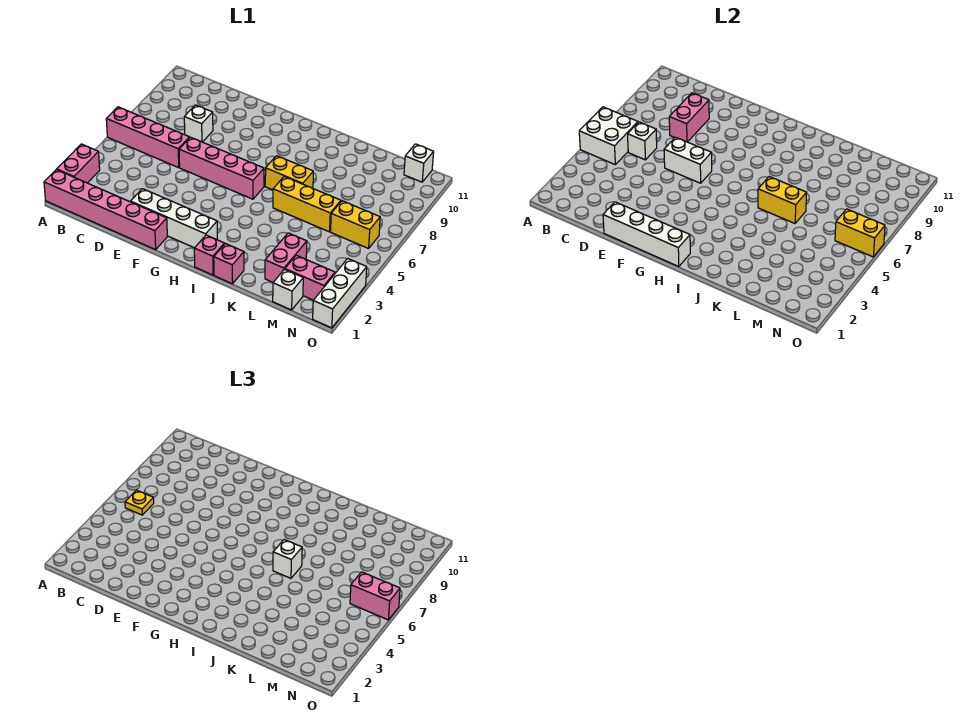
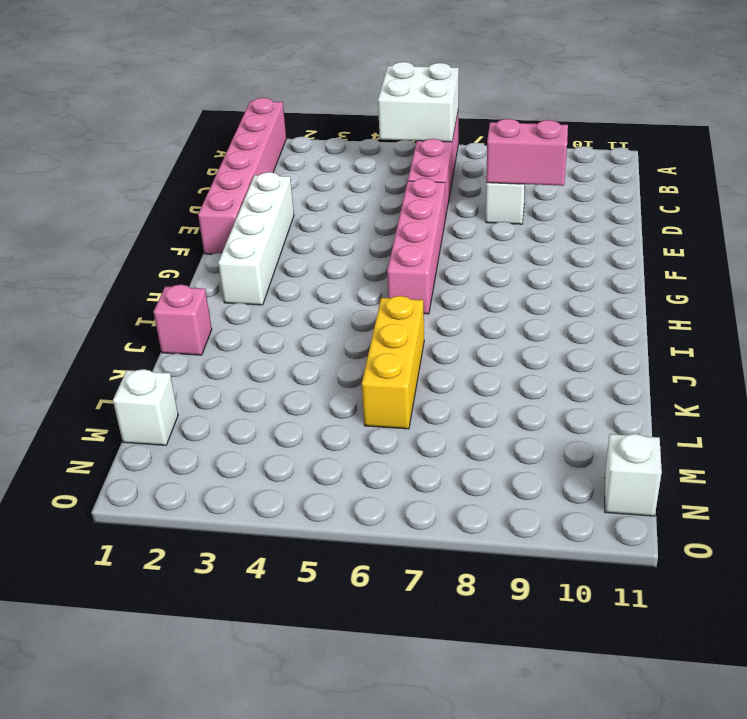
none -> pink 1x2 brick [57,144,100,183]
none -> pink 1x1 brick [194,235,224,275]
none -> yellow 1x2 brick [265,156,313,190]

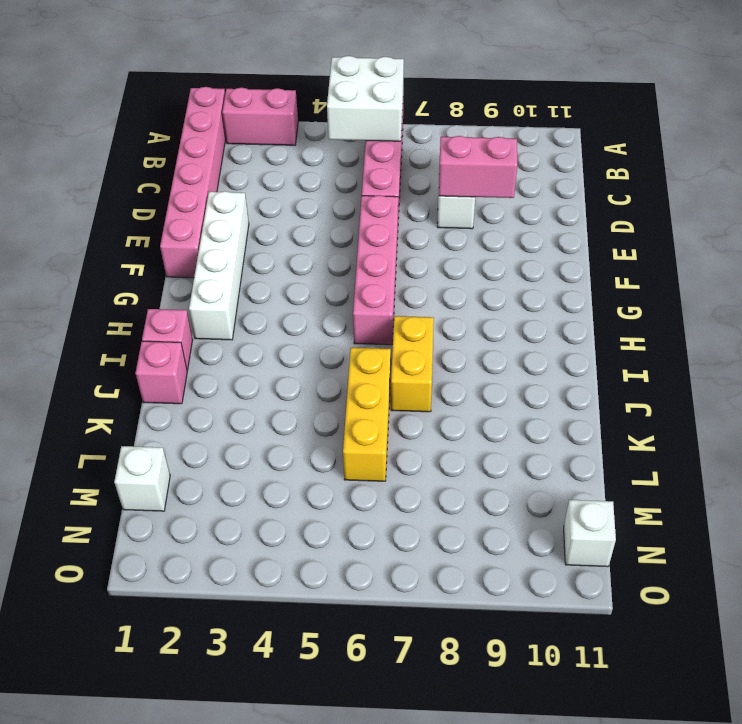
none -> pink 1x2 brick [265,233,307,282]
none -> pink 1x2 brick [285,255,335,300]
none -> yellow 1x2 brick [331,201,380,248]

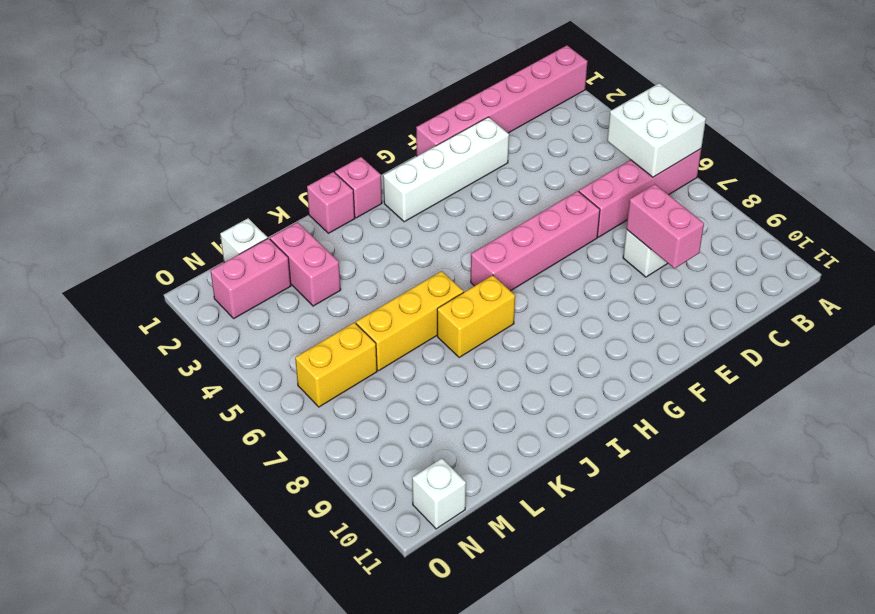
none -> pink 1x2 brick [57,144,100,183]
none -> white 1x3 brick [313,259,367,328]
none -> white 1x1 brick [628,122,657,160]

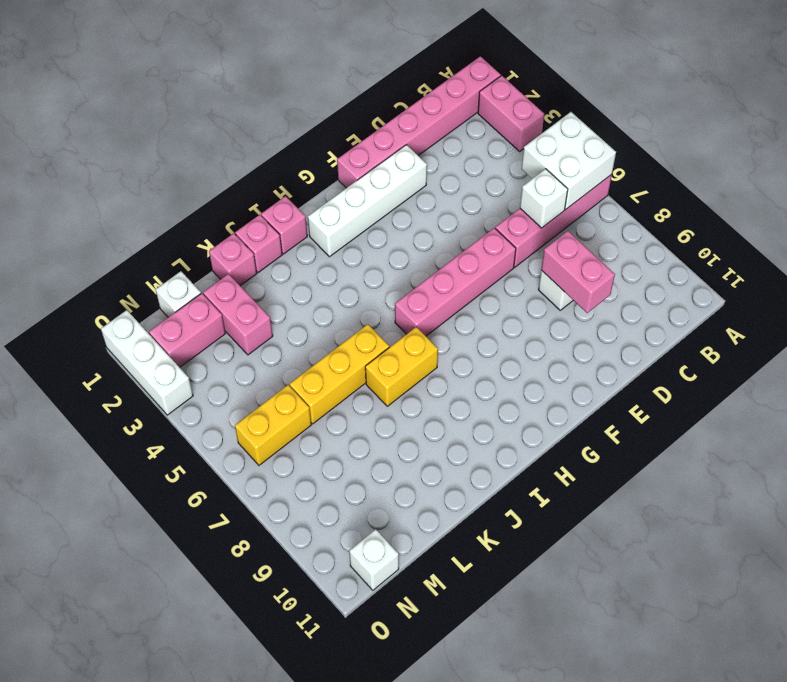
pink 1x1 brick [209,233,257,286] -> none
none -> white 1x4 brick [603,202,690,266]
none -> white 1x2 brick [664,137,712,183]
none -> yellow 1x2 brick [758,177,807,223]

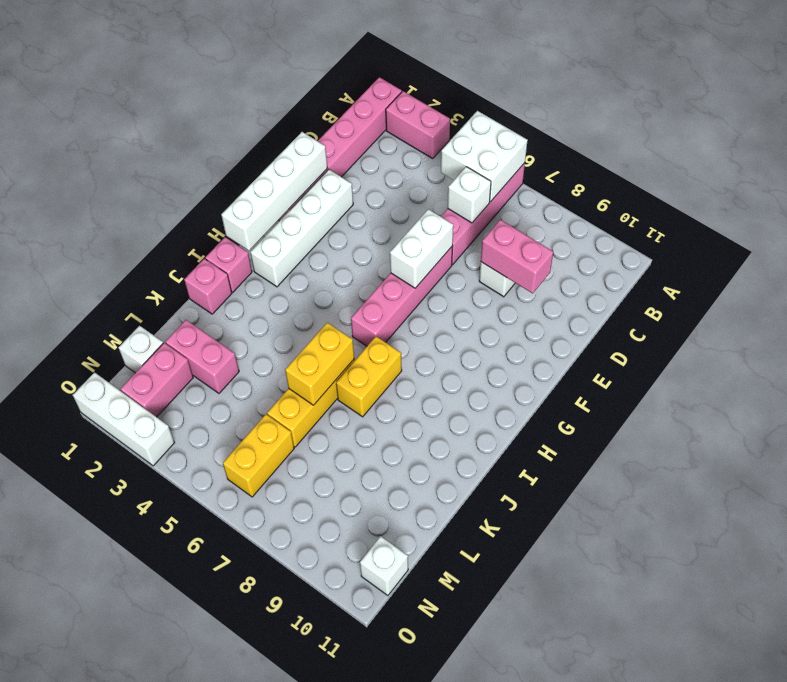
none -> yellow 1x2 brick [835,209,885,257]
none -> yellow 1x1 plate [125,490,154,515]
none -> white 1x1 brick [273,540,302,578]

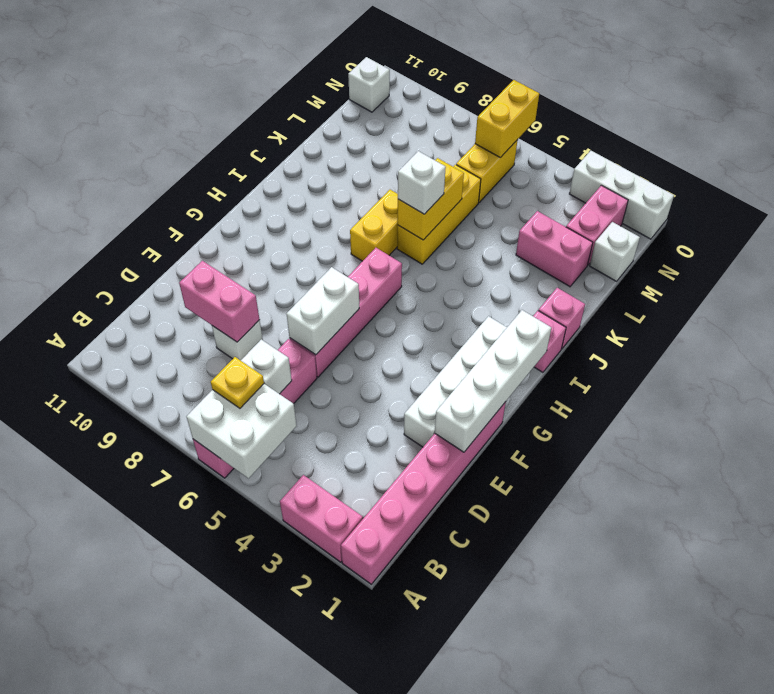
none -> pink 1x2 brick [350,572,400,620]

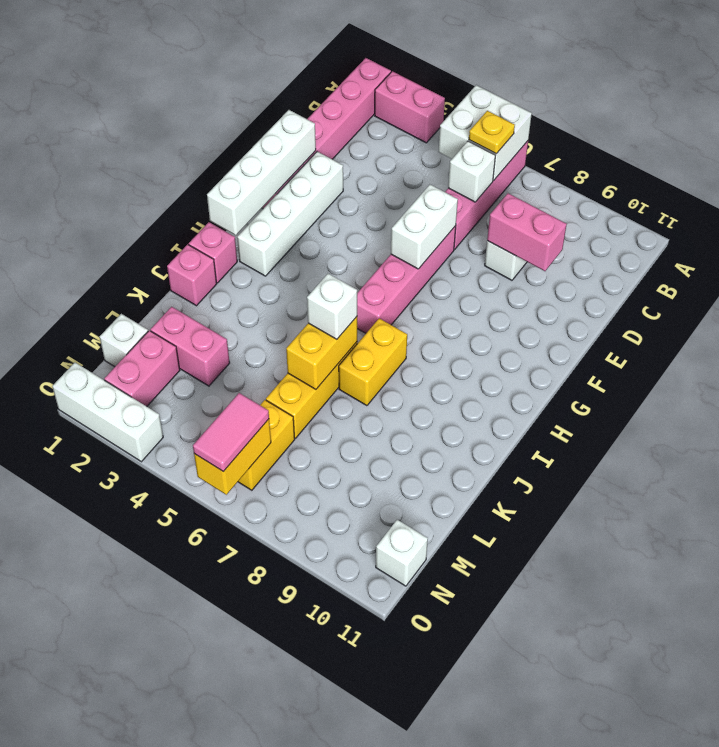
pink 1x2 tile [193,393,269,472] -> pink 1x2 brick [350,572,400,620]

